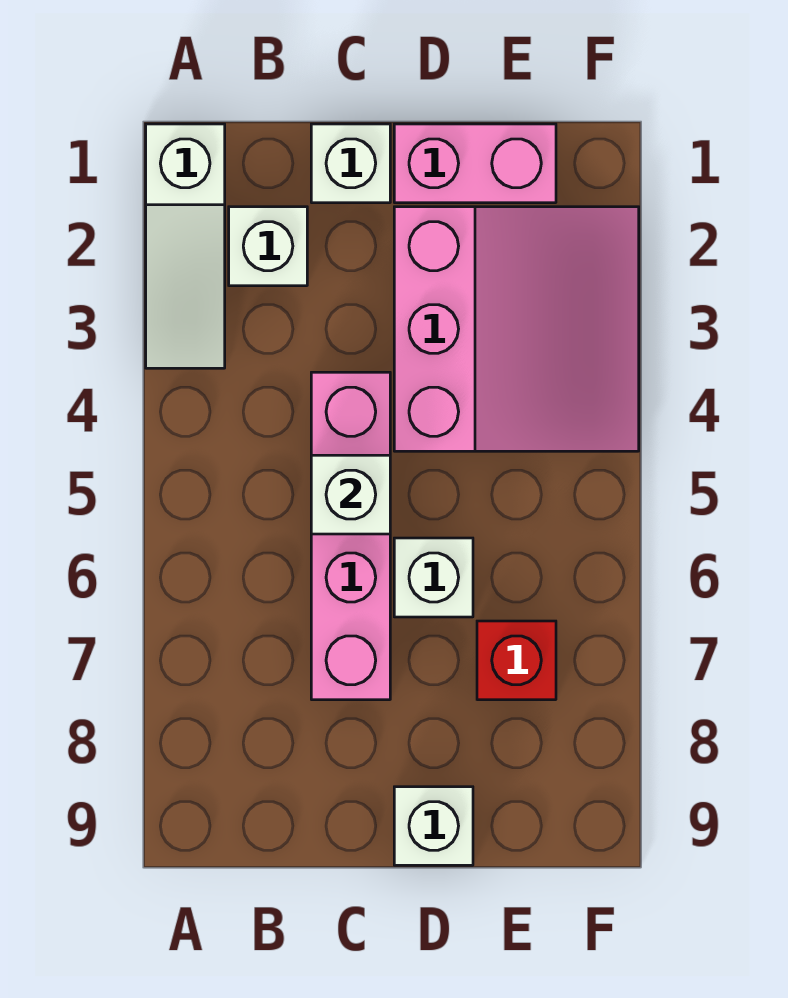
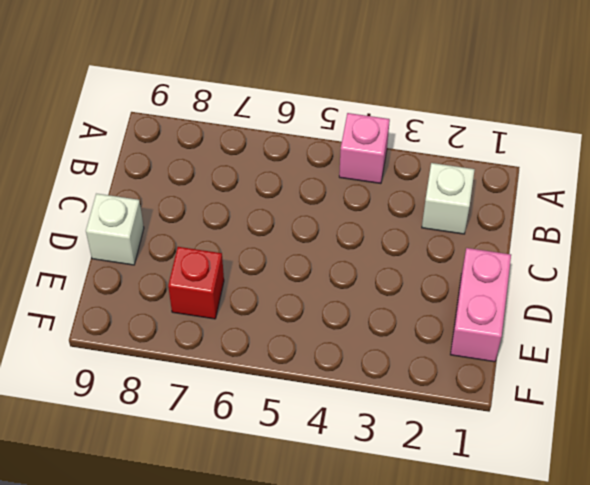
pink 1x1 brick [339,113,390,184] -> none
none -> white 1x3 slope [146,124,225,368]
none -> white 1x1 brick [311,124,390,203]

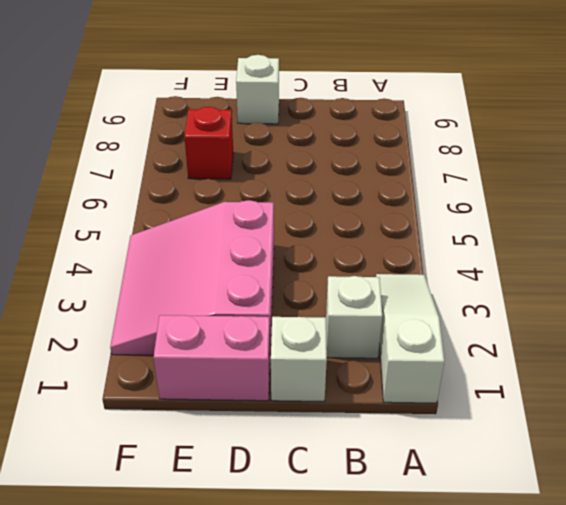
none -> pink 1x4 brick [311,372,390,700]
none -> white 1x1 brick [394,538,473,617]

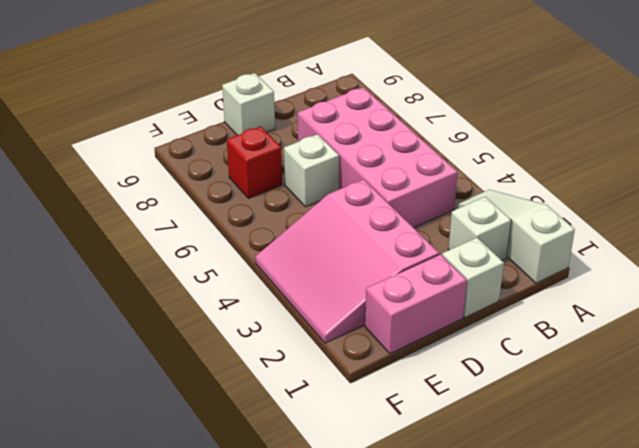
pink 2x4 brick [298,87,458,228] -> pink 1x4 brick [311,372,390,700]
none -> white 1x1 brick [311,455,390,534]

